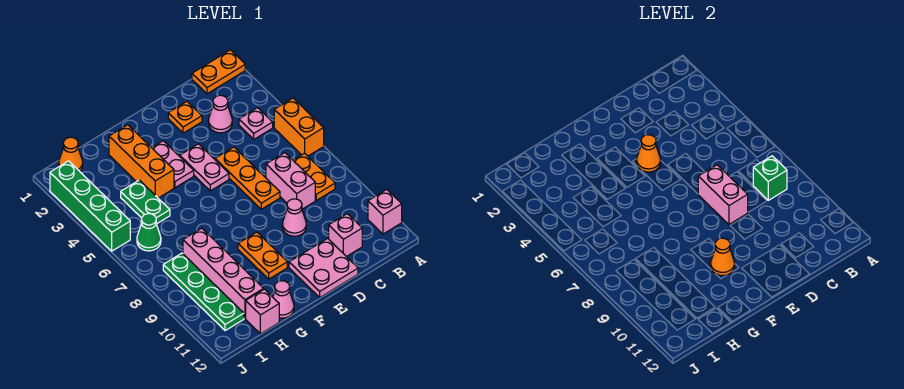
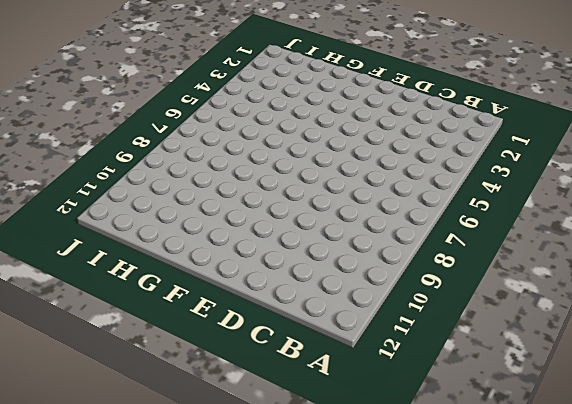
none -> orange 1x2 plate [192,50,245,94]
none -> orange 1x2 brick [274,98,324,156]
none -> pink 1x1 brick [368,190,402,234]

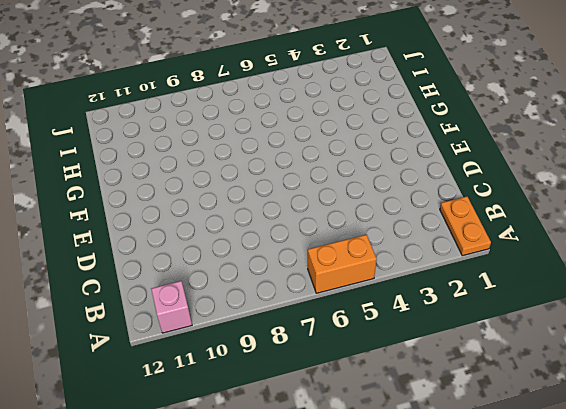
none -> pink 1x1 plate [239,108,273,139]
none -> orange 1x2 plate [293,153,335,200]
none -> pink 1x1 cone [208,95,232,133]

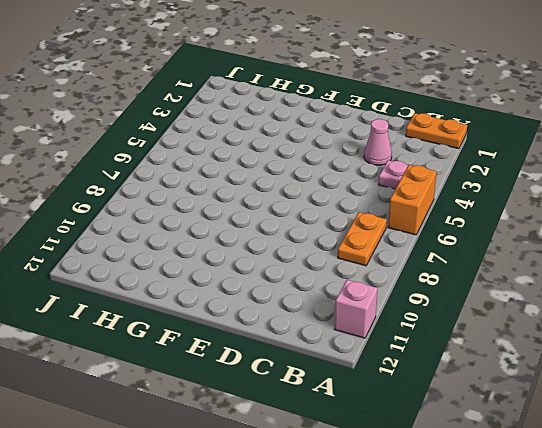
none -> pink 1x2 brick [266,153,315,209]
none -> pink 1x1 brick [329,214,362,257]
none -> orange 1x1 plate [168,101,202,133]

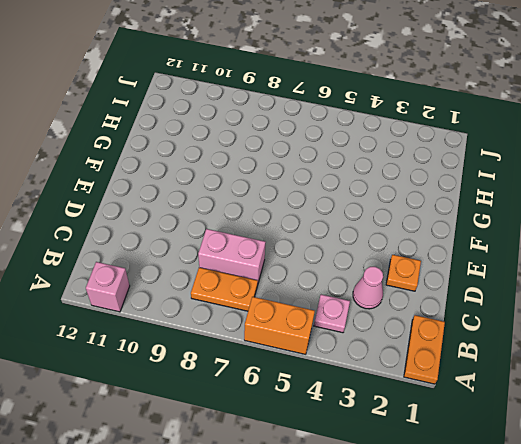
none -> pink 1x1 brick [329,214,362,257]
none -> orange 1x3 plate [215,147,280,209]
none -> pink 1x1 cone [282,199,306,236]

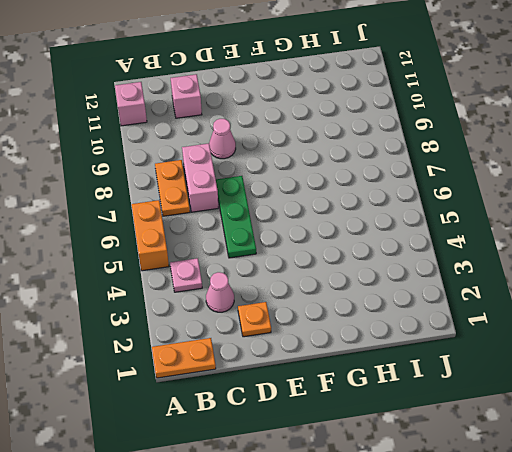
green 1x3 plate [216,176,256,258] -> orange 1x3 plate [215,147,280,209]
none -> pink 2x2 plate [289,238,358,297]
none -> pink 1x2 plate [180,144,229,191]
none -> pink 1x2 plate [152,141,194,188]

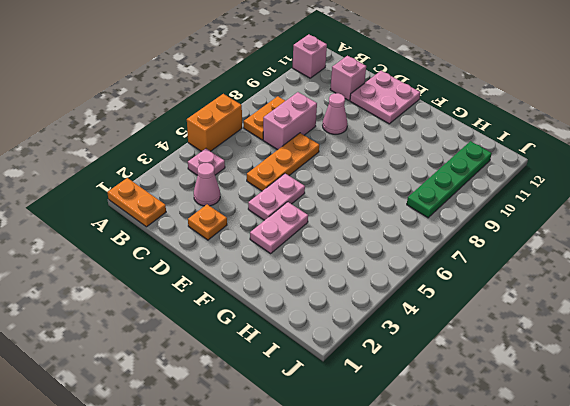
none -> orange 1x2 plate [238,232,287,279]
none -> orange 1x3 brick [109,125,174,198]
none -> pink 1x1 cone [273,281,294,318]

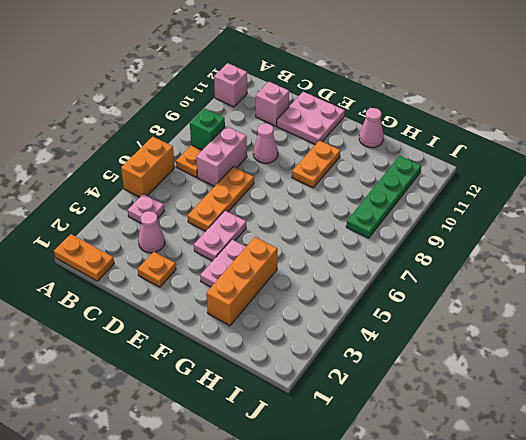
none -> green 1x2 plate [121,180,170,224]
none -> pink 1x4 brick [183,228,264,318]
none -> pink 1x1 brick [246,289,279,334]

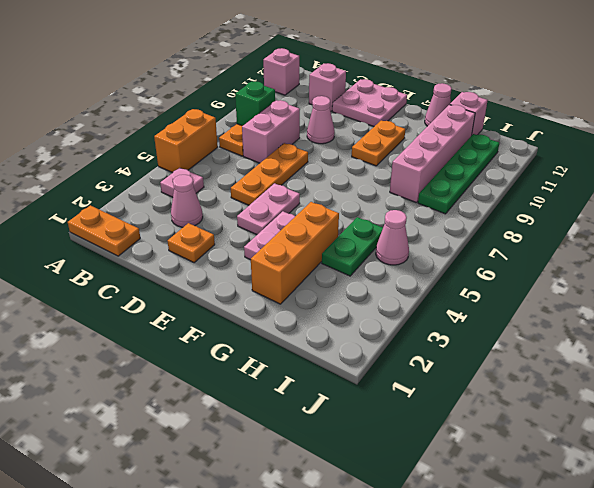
pink 1x1 cone [376,210,409,265] -> none
none -> orange 1x1 cone [59,137,83,171]
none -> green 1x1 cone [137,214,161,251]
none -> green 1x4 brick [50,161,130,251]

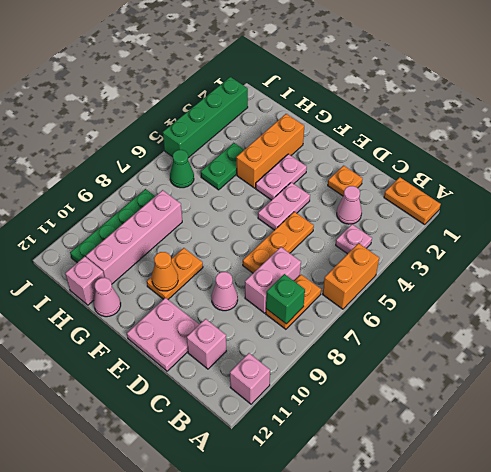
none -> orange 1x1 cone [59,137,83,171]
none -> pink 1x2 brick [698,165,748,224]
none -> orange 1x1 cone [637,135,661,172]

